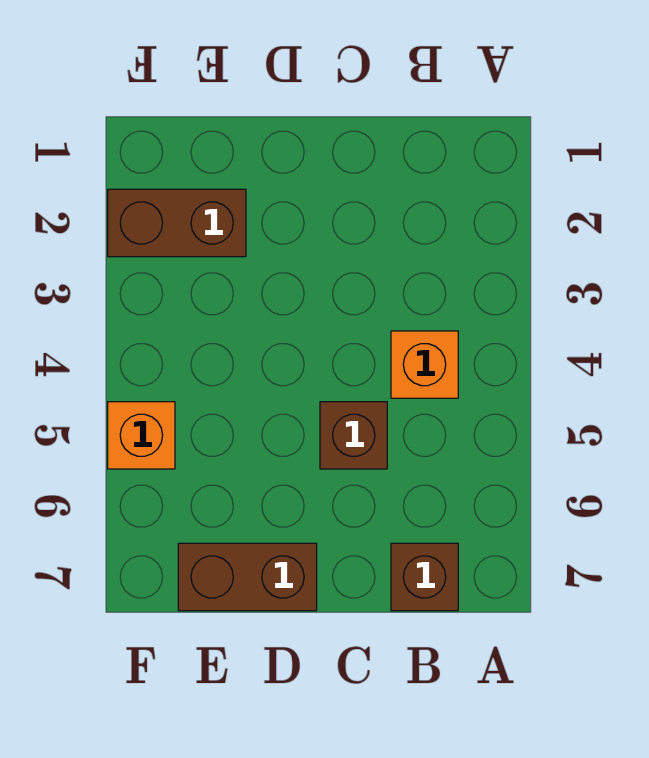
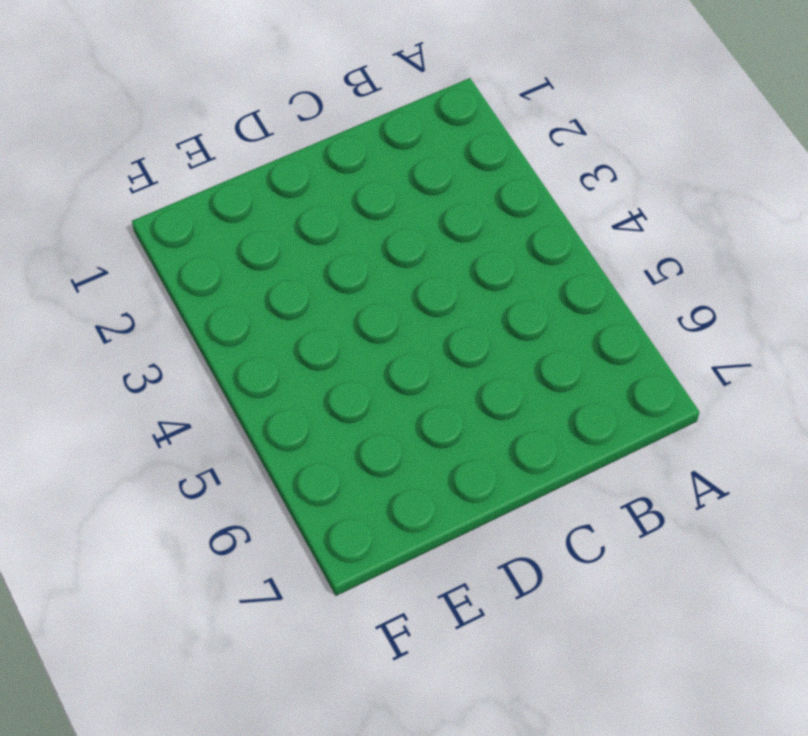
none -> orange 1x1 brick [391,331,458,398]
none -> brown 1x1 brick [391,543,458,611]

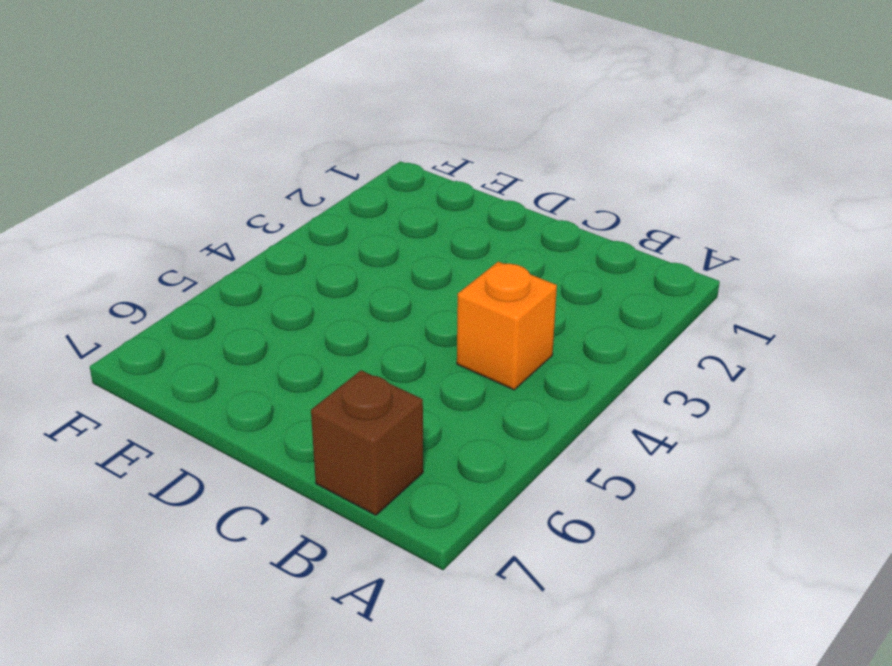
none -> brown 1x1 brick [320,402,387,469]
none -> brown 1x2 brick [178,543,317,611]

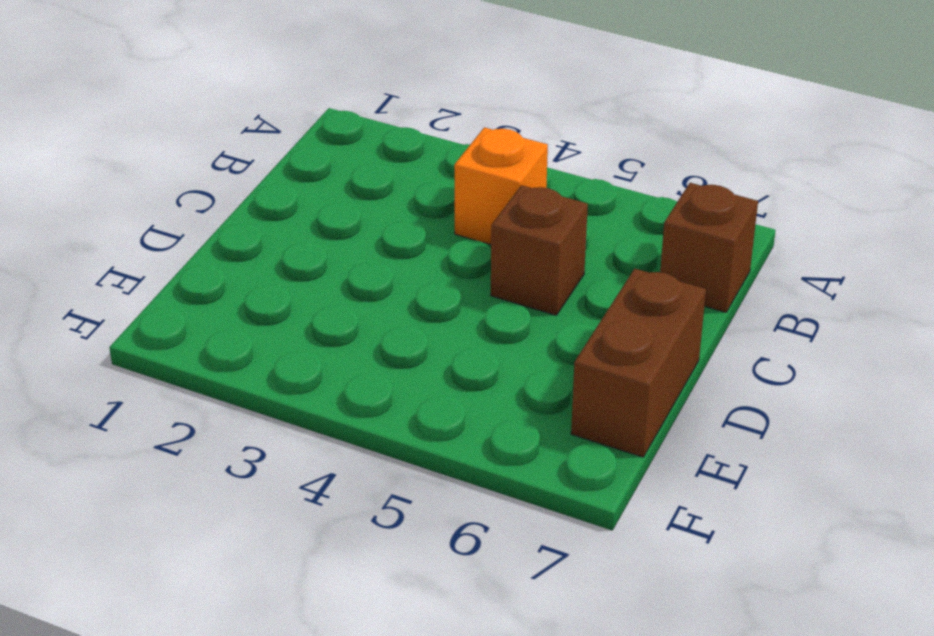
none -> brown 1x2 brick [108,189,246,257]
none -> orange 1x1 brick [108,402,175,469]

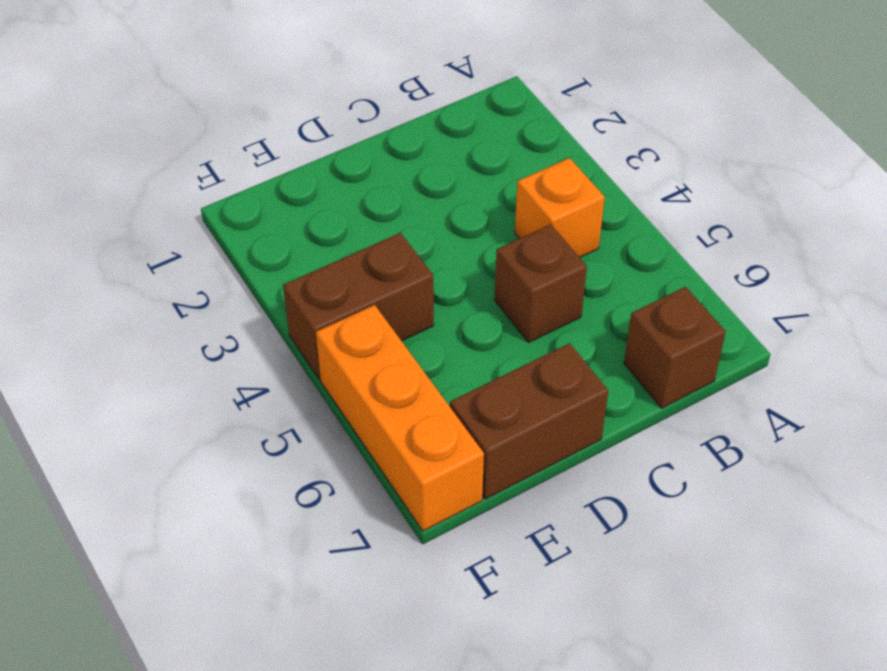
brown 1x2 brick [283,233,434,379] -> brown 1x2 brick moved to [108,189,246,257]
orange 1x3 brick [316,305,484,531] -> orange 1x1 brick [108,402,175,469]

